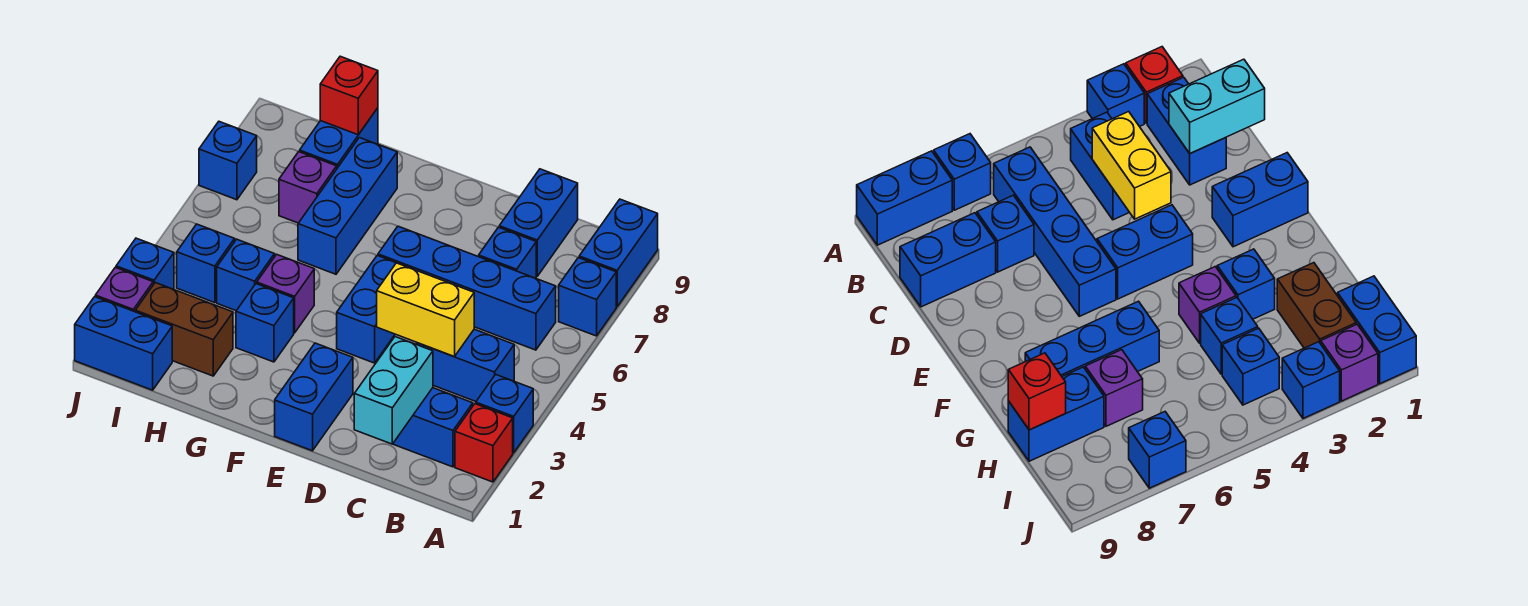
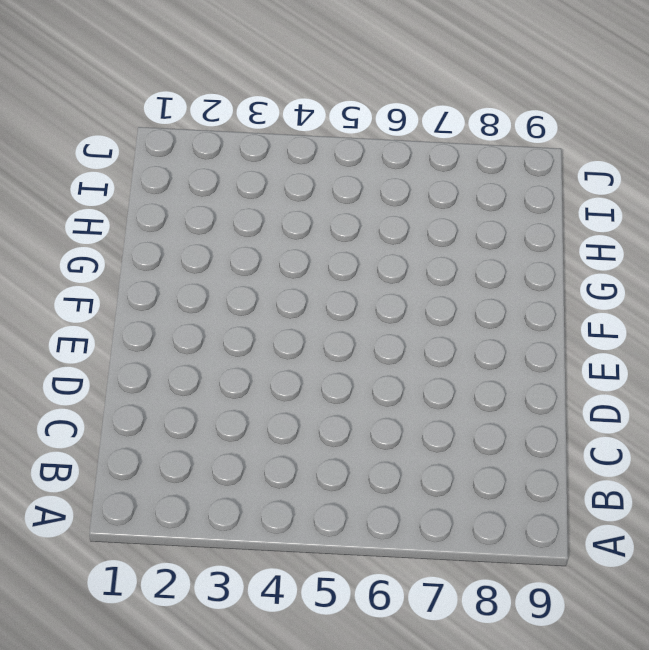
none -> red 1x1 brick [455,404,513,482]
none -> blue 1x1 brick [476,374,533,453]
none -> blue 1x1 brick [559,258,616,336]

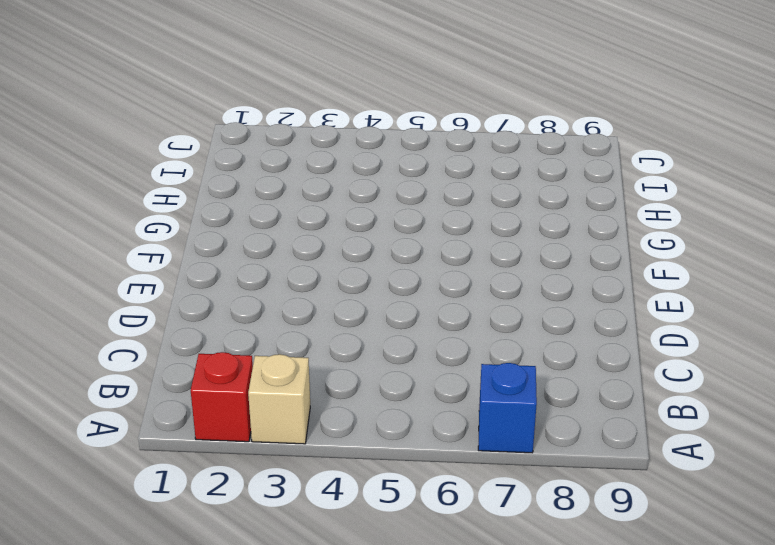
tan 1x1 brick [248,354,310,444] -> blue 1x1 brick [476,374,533,453]
none -> blue 1x2 brick [579,199,658,307]
none -> blue 1x2 brick [393,388,473,467]
none -> blue 1x2 brick [417,329,514,401]

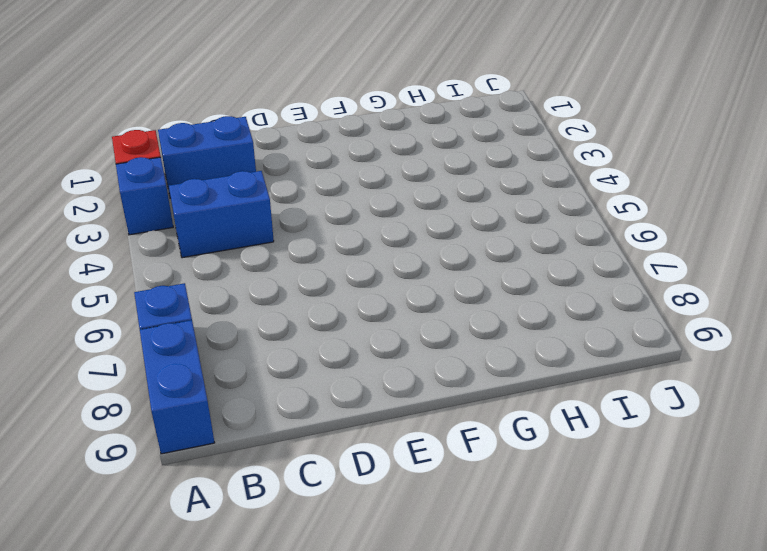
none -> blue 1x4 brick [378,226,556,350]
none -> blue 1x1 brick [479,227,536,278]
none -> blue 1x2 brick [499,169,578,276]

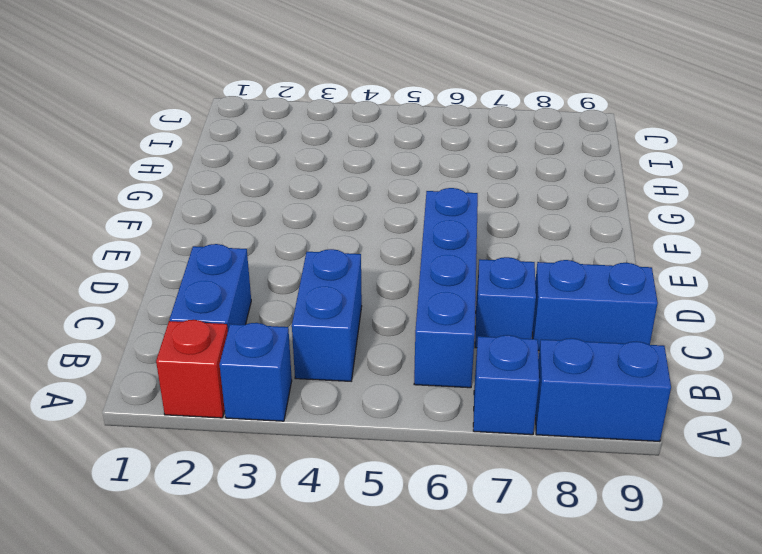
none -> blue 1x2 brick [275,343,353,451]
none -> blue 1x2 brick [337,256,396,363]
none -> blue 1x1 brick [236,284,294,362]

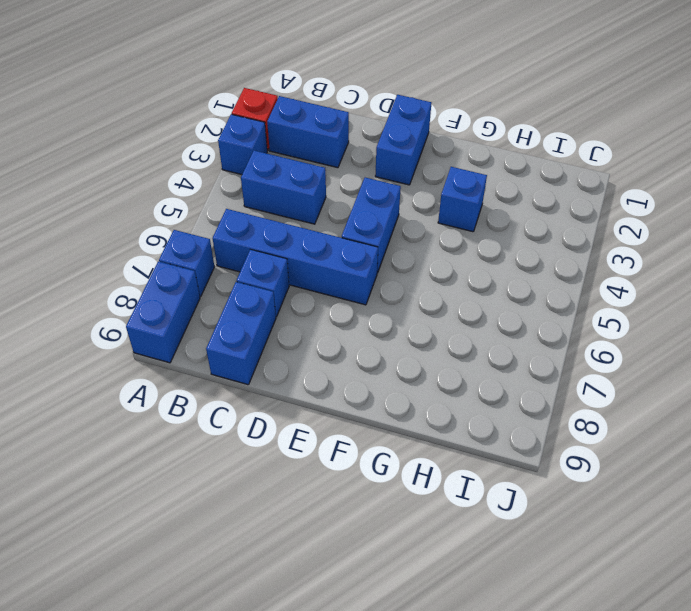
none -> purple 1x1 brick [257,254,314,333]
none -> blue 1x3 brick [298,138,397,274]
none -> brown 1x2 brick [135,283,233,376]

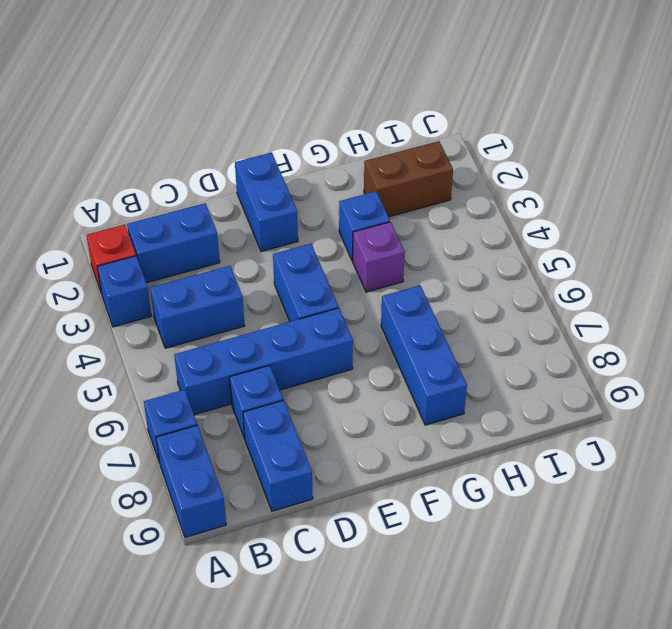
none -> blue 1x1 brick [217,239,275,311]
none -> purple 1x1 brick [279,152,337,223]
none -> blue 1x2 brick [300,108,378,168]

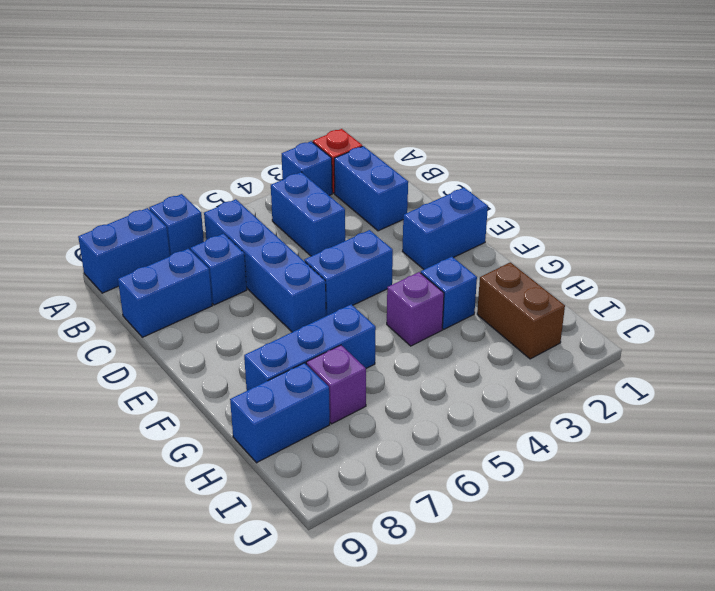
none -> blue 1x1 brick [217,239,275,311]
none -> blue 1x2 brick [75,297,172,390]
none -> blue 1x1 brick [177,224,235,303]

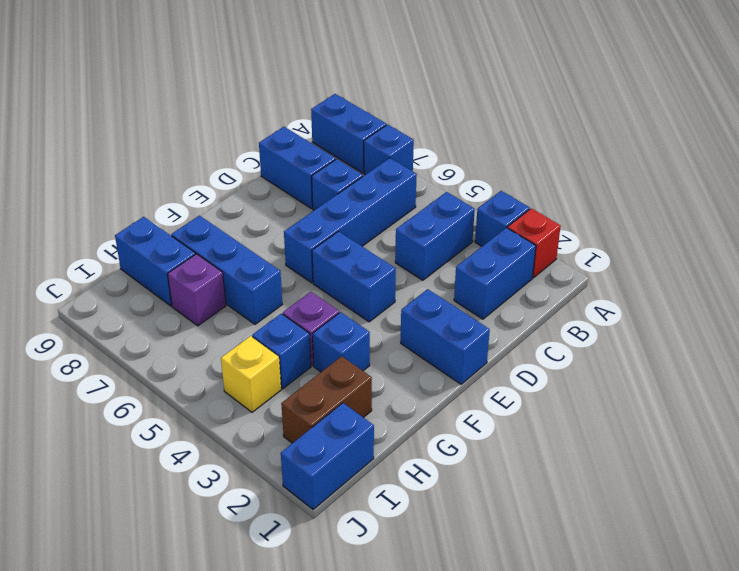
yellow 1x1 brick [221,336,281,412] -> blue 1x1 brick [177,224,235,303]
none -> purple 1x1 brick [95,267,153,312]
none -> blue 1x1 brick [116,238,174,289]
none -> blue 1x1 brick [199,122,257,200]

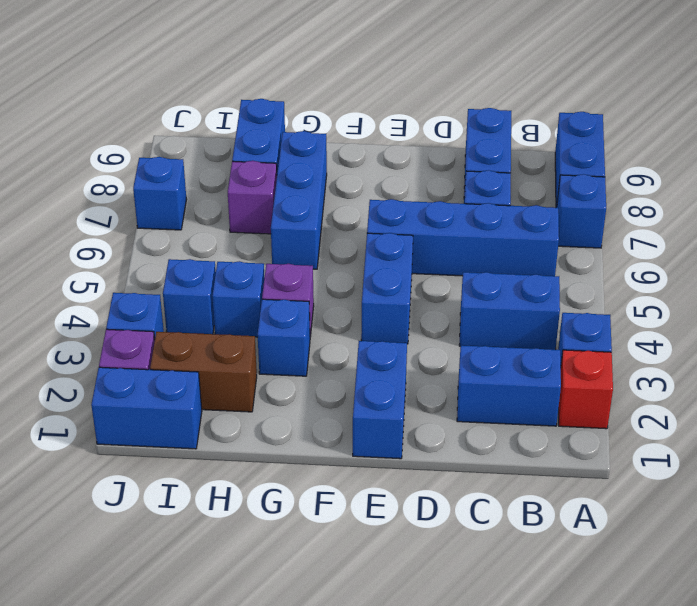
none -> cyan 1x2 brick [354,337,433,444]
none -> yellow 1x2 brick [377,263,474,357]
none -> red 1x1 brick [320,56,378,135]

